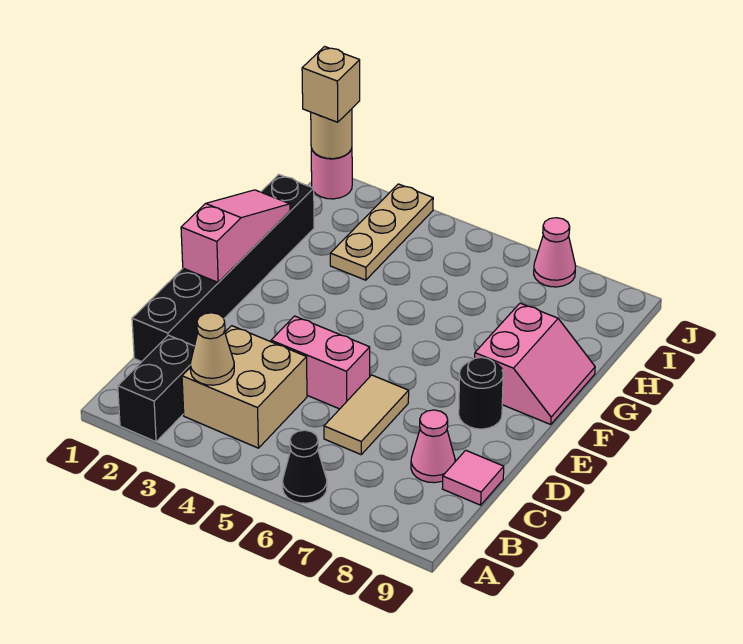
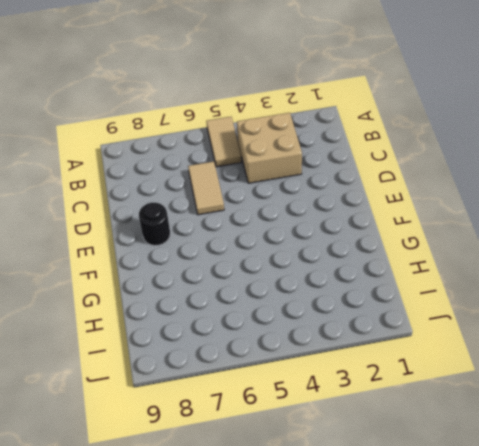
tan 1x2 tile [206,117,242,167] -> none
none -> black 1x2 brick [118,335,194,442]
none -> black 1x1 cone [283,430,327,503]
none -> black 1x6 brick [132,175,314,362]

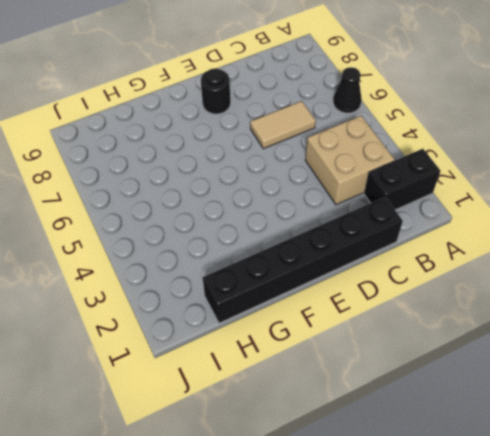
none -> pink 1x1 cone [411,410,455,483]
none -> pink 1x1 tile [442,450,504,505]
none -> pink 1x2 brick [271,316,370,409]

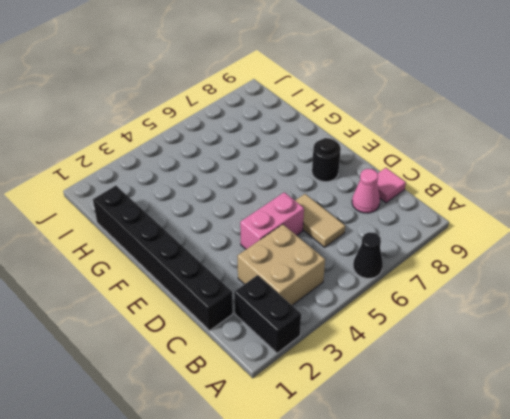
none -> pink 2x2 slope [475,303,595,425]
none -> tan 1x3 plate [330,184,433,280]
none -> pink 1x1 round brick [311,148,352,199]

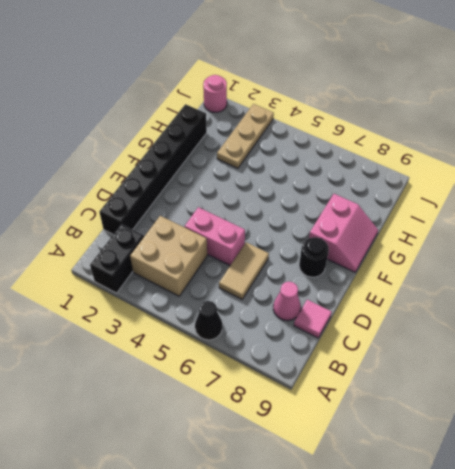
none -> pink 1x1 cone [534,218,576,287]
none -> tan 1x1 cone [190,313,234,385]
none -> pink 1x3 slope [181,190,290,282]

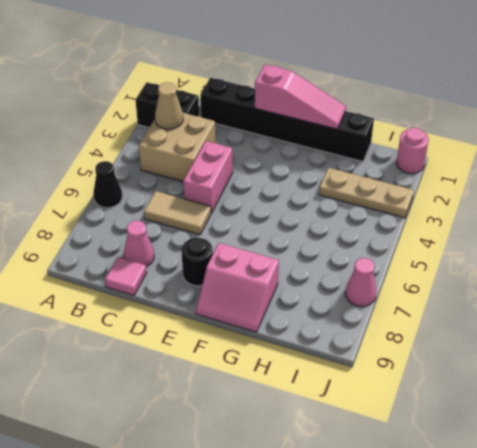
none -> tan 1x1 round brick [311,109,352,159]
none -> tan 1x1 brick [302,47,360,122]

